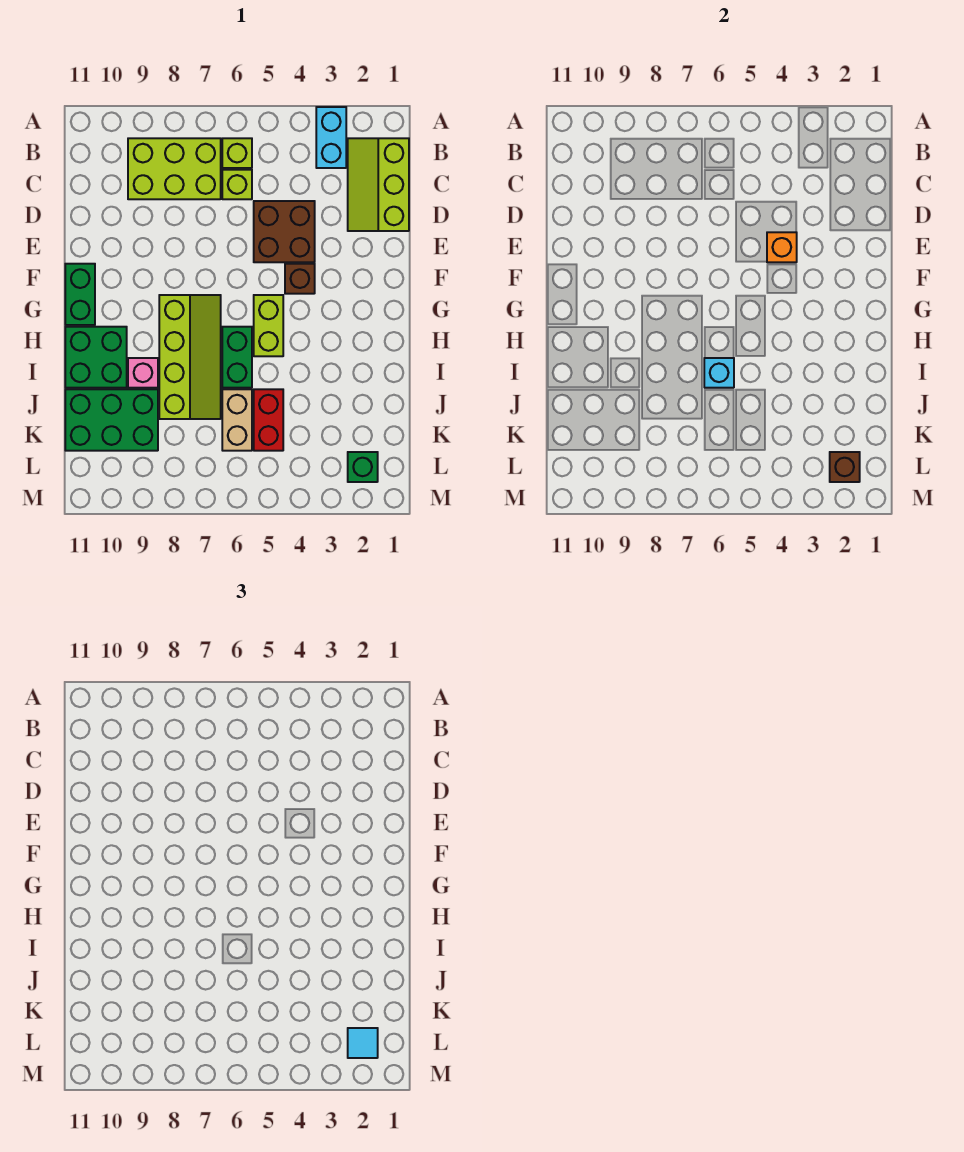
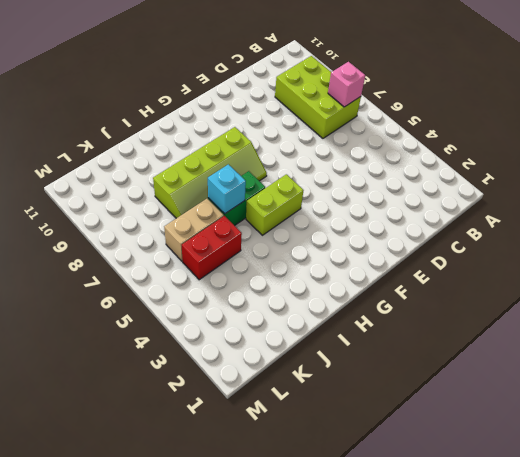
pink 1x1 brick [328,62,365,107] -> pink 1x1 brick moved to [128,358,158,388]
none -> cyan 1x2 brick [316,107,346,168]
none -> lime 2x3 slope [348,138,409,231]
none -> lime 1x1 brick [222,138,252,168]

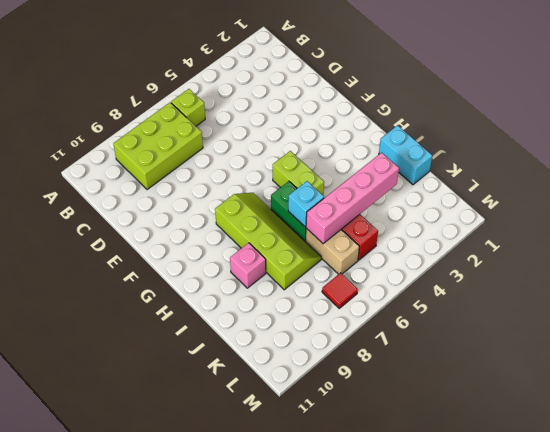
cyan 1x2 brick [379,125,432,185] -> cyan 1x2 brick moved to [316,107,346,168]
pink 1x4 brick [306,153,399,244] -> none
red 1x1 tile [322,273,358,308] -> none
none -> lime 2x3 slope [348,138,409,231]
none -> lime 1x1 brick [222,170,252,199]
none -> brown 2x2 brick [254,201,315,262]

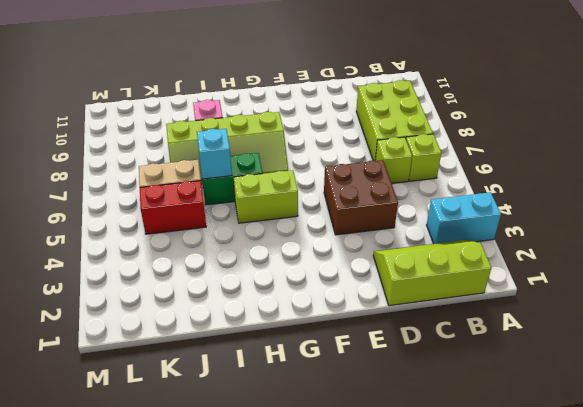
none -> brown 1x1 brick [285,264,315,294]
none -> green 1x2 brick [65,264,95,325]
none -> green 2x2 brick [65,327,127,388]

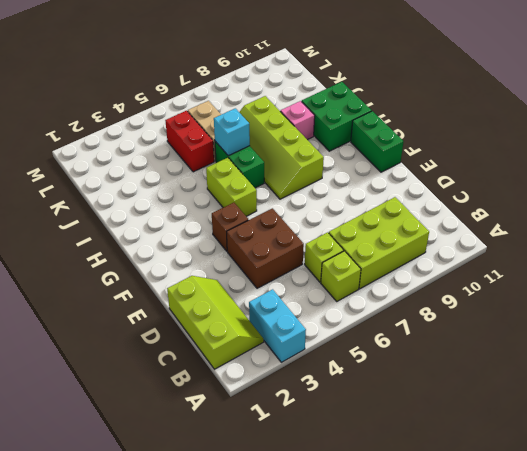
none -> green 2x3 brick [65,389,158,451]
none -> green 1x1 brick [348,452,378,482]
none -> orange 1x1 brick [767,232,797,262]

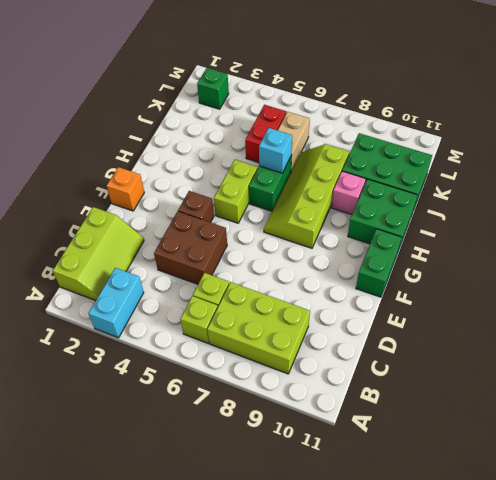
orange 1x1 brick [107,167,144,211] -> orange 1x1 brick moved to [767,232,797,262]
none -> brown 1x1 brick [830,452,860,482]
none -> cyan 1x1 tile [348,1028,378,1058]

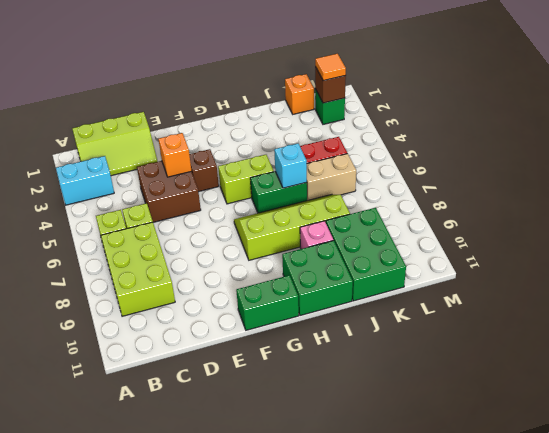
orange 1x1 brick [285,74,314,114] -> none
orange 1x1 tile [315,54,346,81] -> cyan 1x1 tile [348,1028,378,1058]

